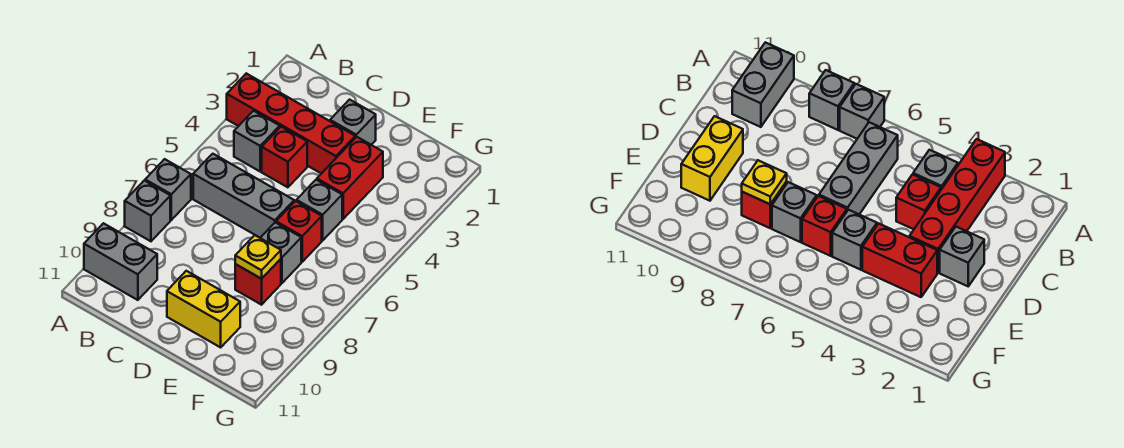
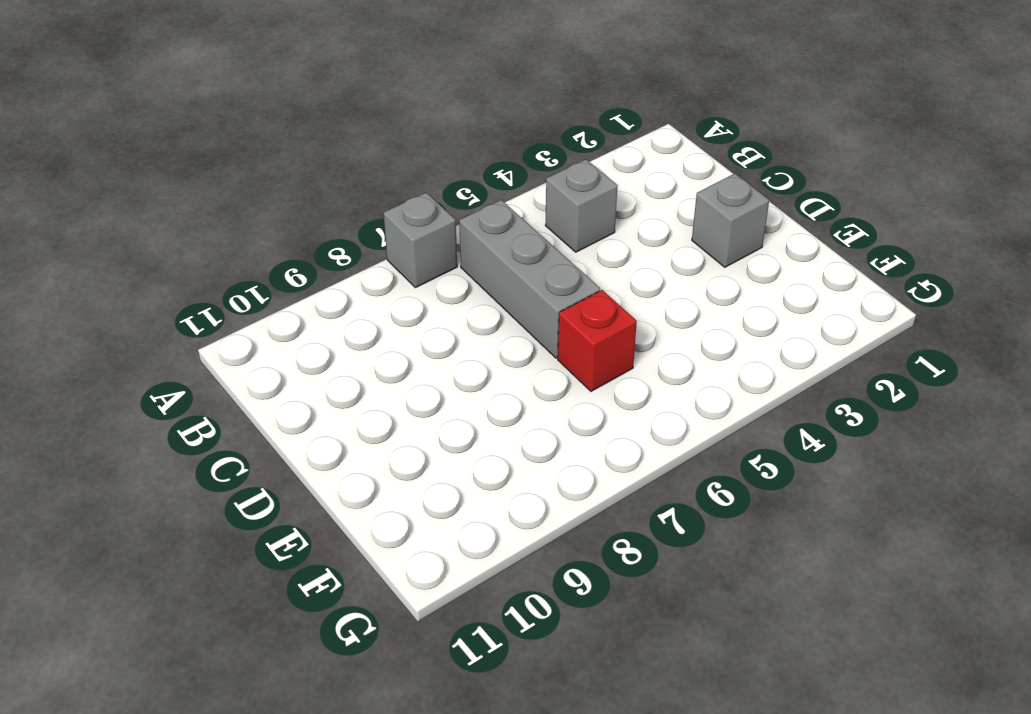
none -> red 1x4 brick [227,73,355,174]
none -> grey 1x1 brick [125,181,170,241]
none -> grey 1x2 brick [84,223,157,300]

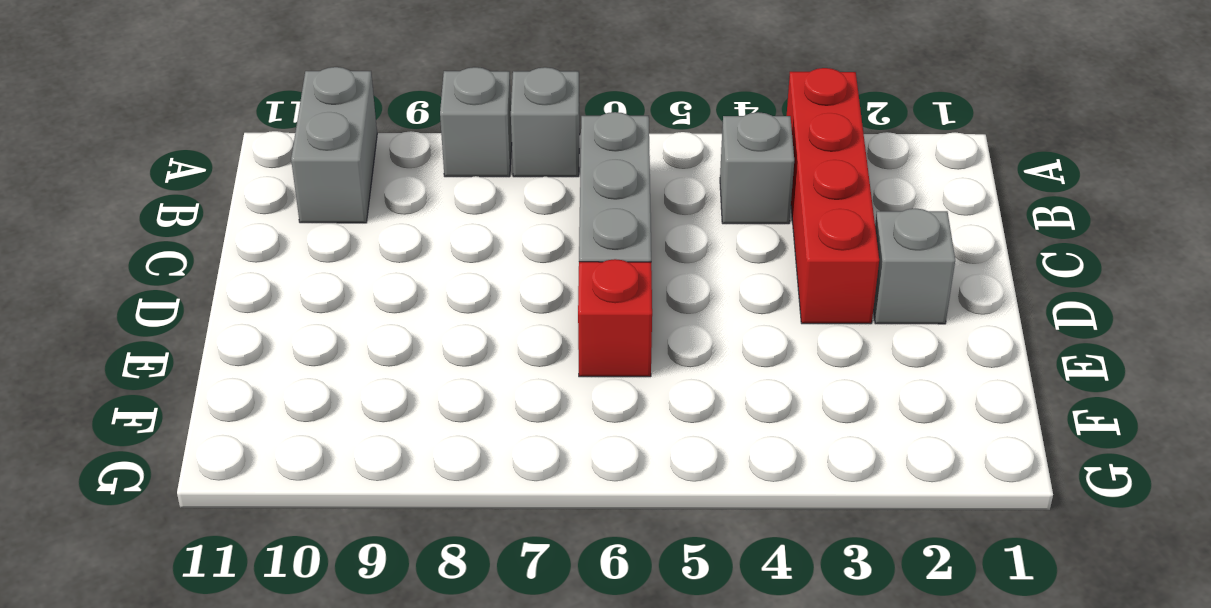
none -> red 1x1 brick [262,127,307,187]
none -> yellow 1x2 brick [167,271,240,347]
none -> red 1x2 brick [317,137,383,219]

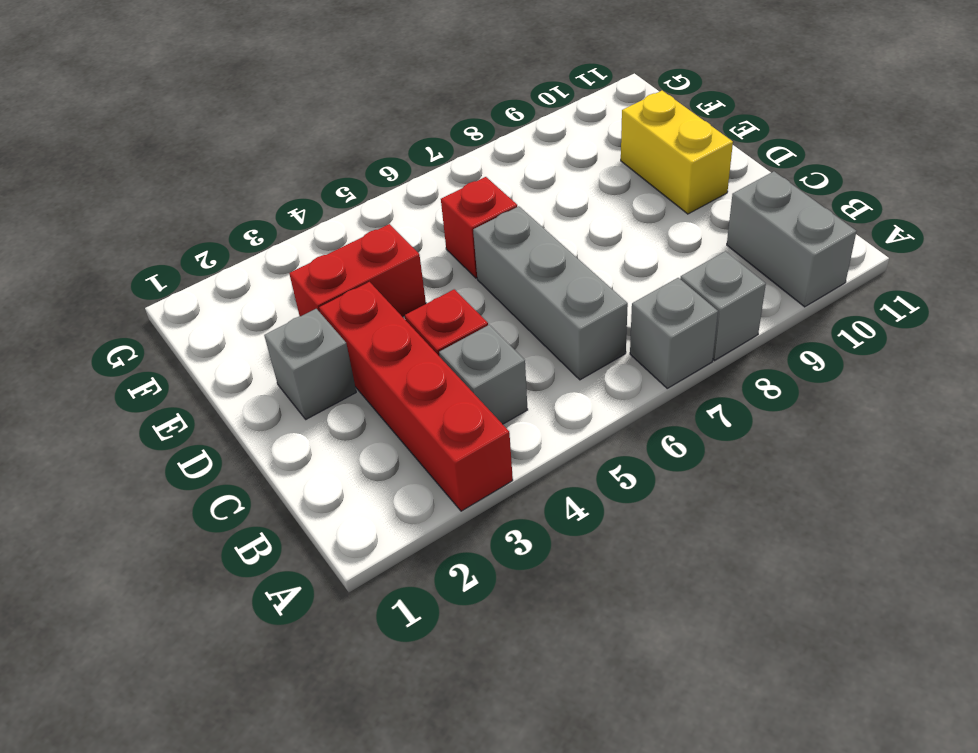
none -> grey 1x1 brick [297,180,342,240]
none -> grey 1x1 brick [261,222,301,283]
none -> red 1x1 brick [235,259,281,305]

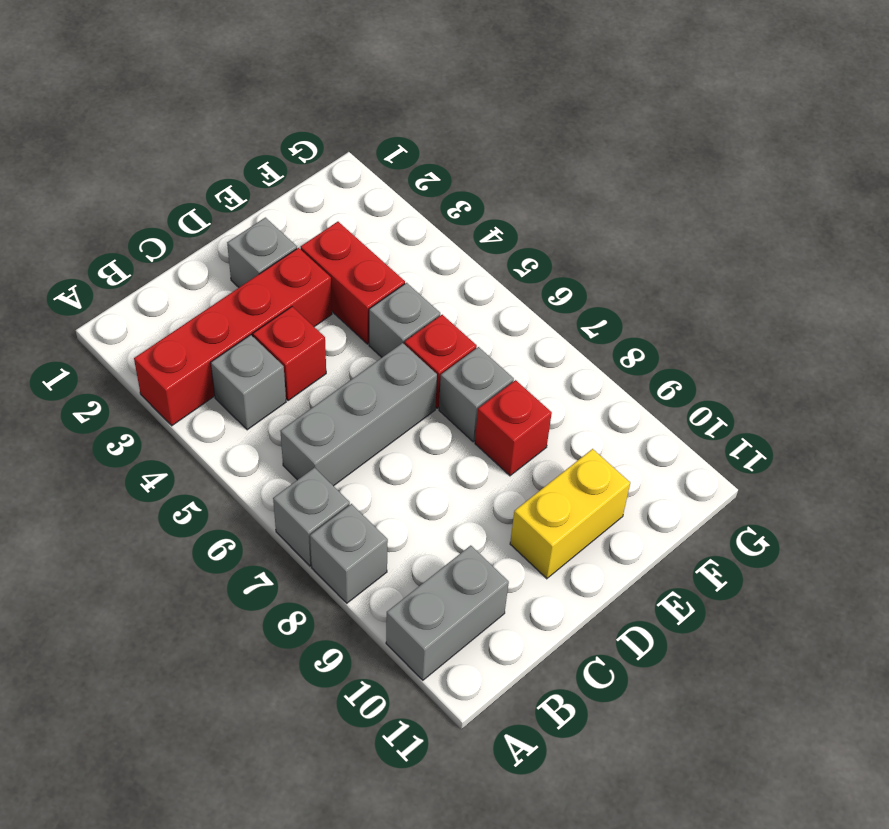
none -> yellow 1x1 plate [235,235,281,279]

